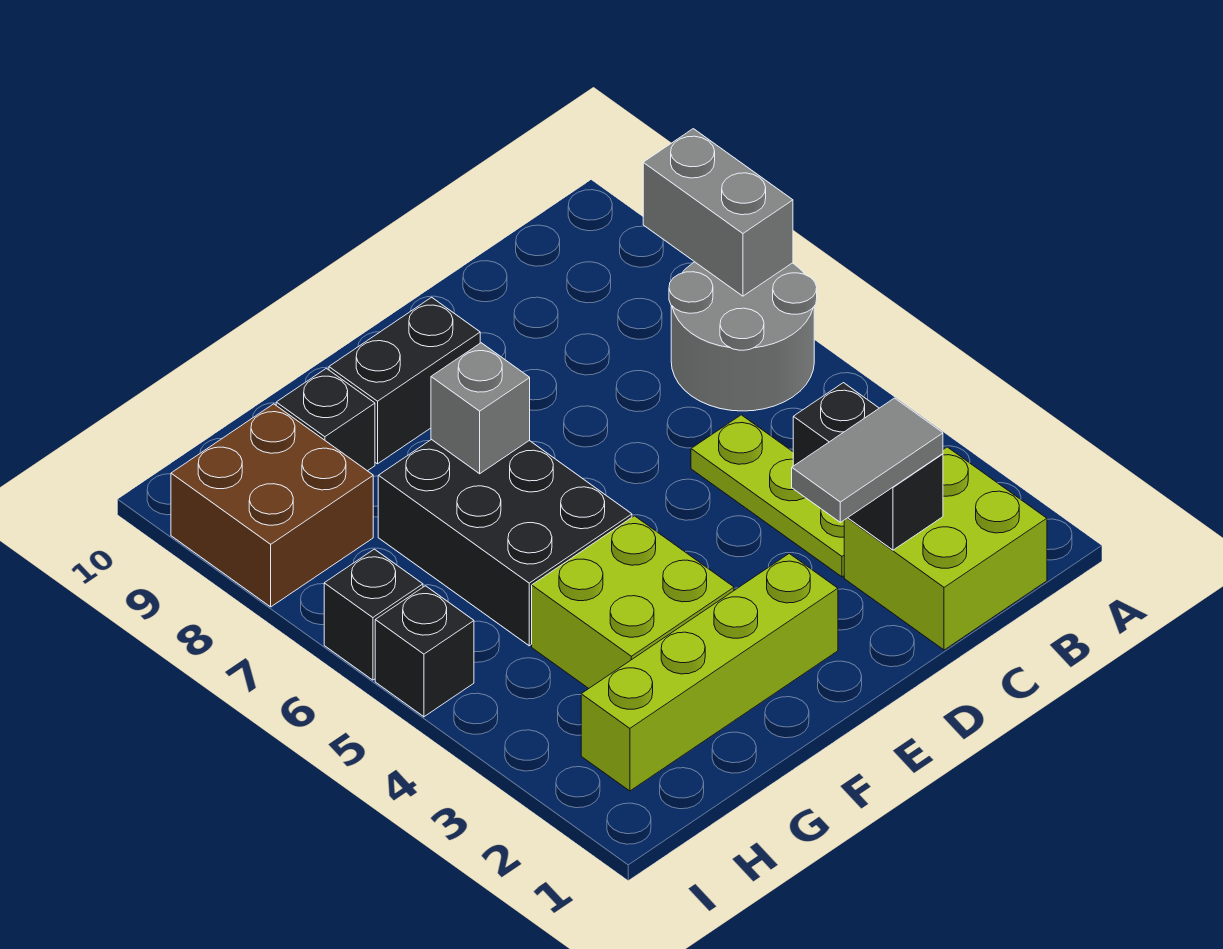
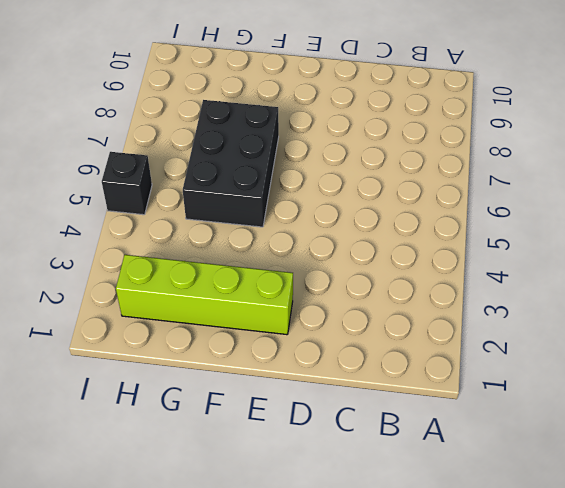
none -> grey 2x2 round brick [669,262,817,411]
none -> lime 2x2 brick [844,447,1047,650]
none -> lime 1x3 plate [691,415,844,577]

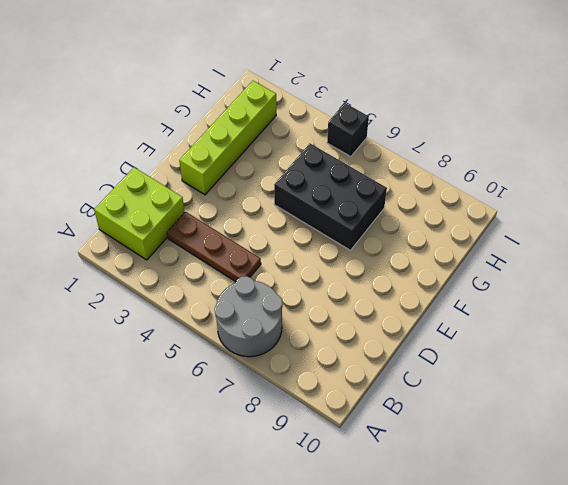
brown 1x3 plate [167,212,261,282] -> lime 1x3 plate [691,415,844,577]
none -> black 1x2 brick [329,297,480,464]
none -> lime 2x2 brick [532,516,734,688]
none -> black 1x1 brick [276,368,375,471]

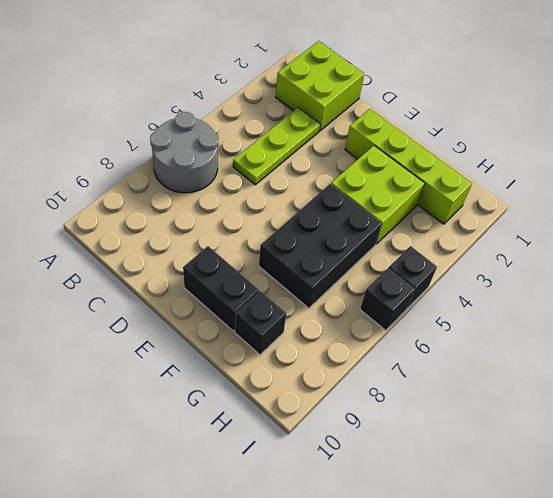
none -> brown 2x2 brick [171,404,373,607]
none -> grey 1x2 brick [643,129,793,296]
none -> black 1x2 brick [793,383,943,550]

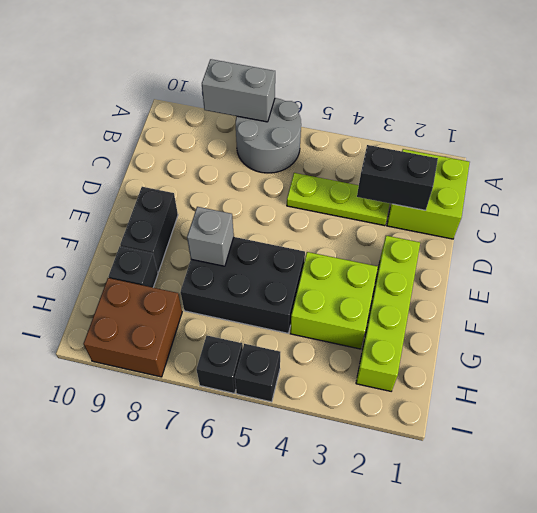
none -> grey 1x2 tile [792,398,943,522]

